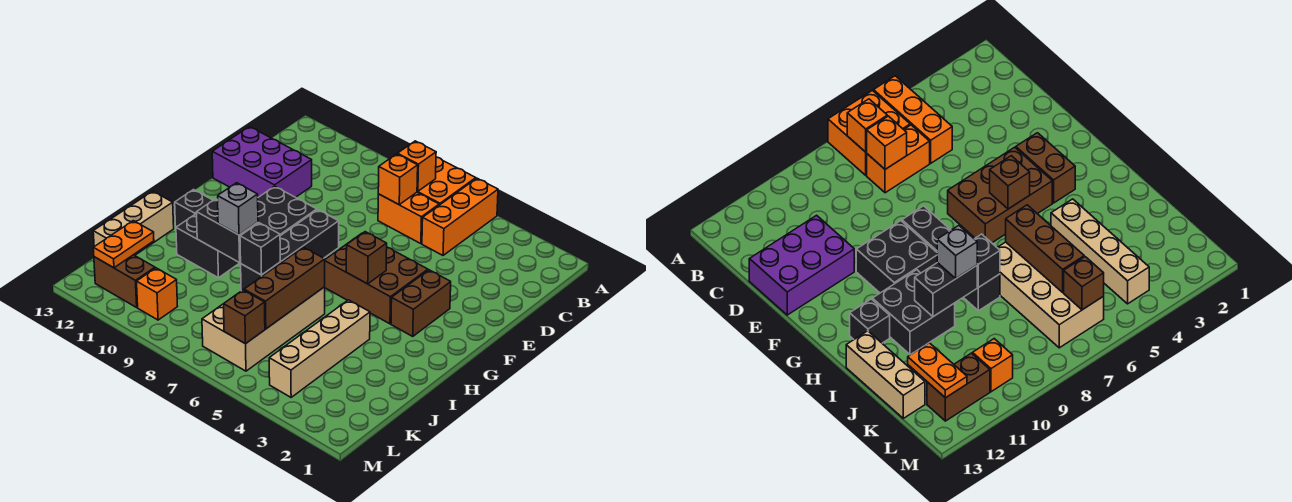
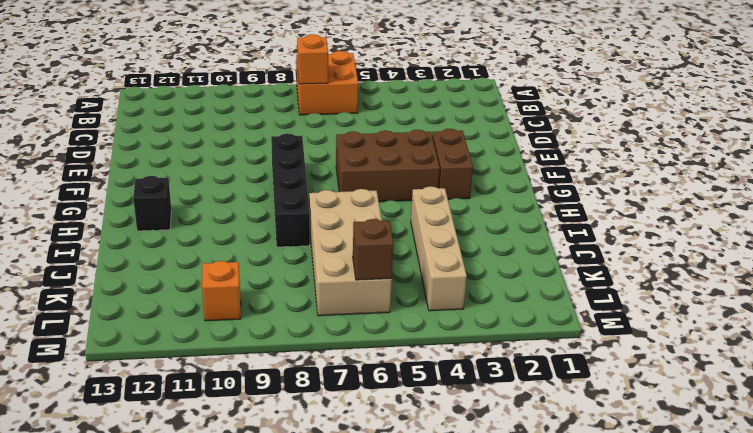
none -> orange 1x3 brick [422,178,498,255]
none -> orange 1x2 brick [378,193,439,244]
none -> purple 2x3 brick [212,127,312,197]

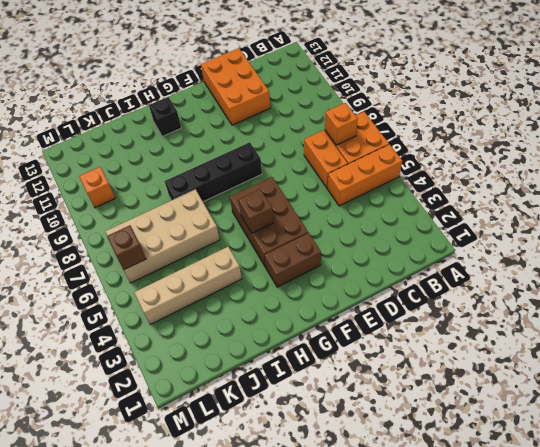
orange 2x3 brick [201,48,270,125] -> purple 2x3 brick [212,127,312,197]
none -> black 2x2 brick [258,186,317,236]
none -> black 2x2 brick [176,213,241,278]
none -> tan 1x3 brick [93,191,174,255]

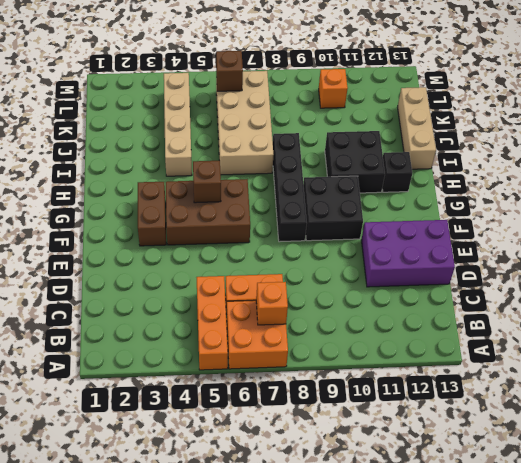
none -> brown 1x2 brick [94,255,155,307]
none -> orange 1x1 brick [378,154,418,204]
none -> brown 1x3 brick [244,247,325,329]

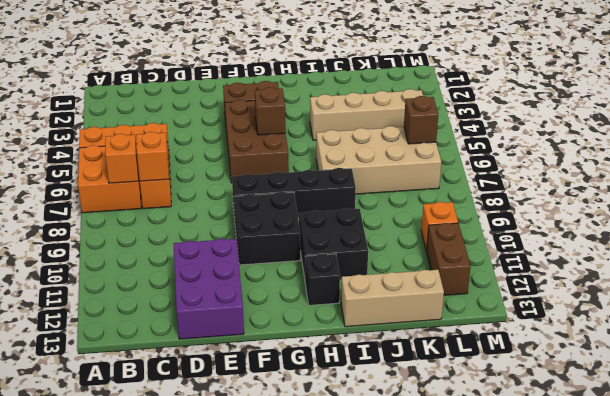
none -> brown 1x3 brick [244,247,325,329]
none -> black 1x1 brick [240,223,280,275]
none -> black 1x2 brick [197,199,258,263]

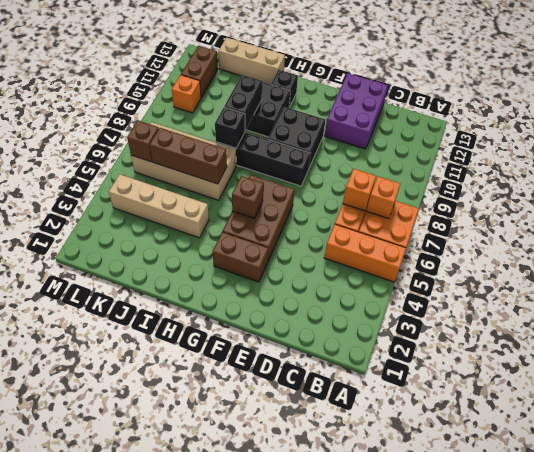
none -> orange 1x2 plate [93,221,154,268]
none -> grey 1x1 brick [218,183,258,235]

